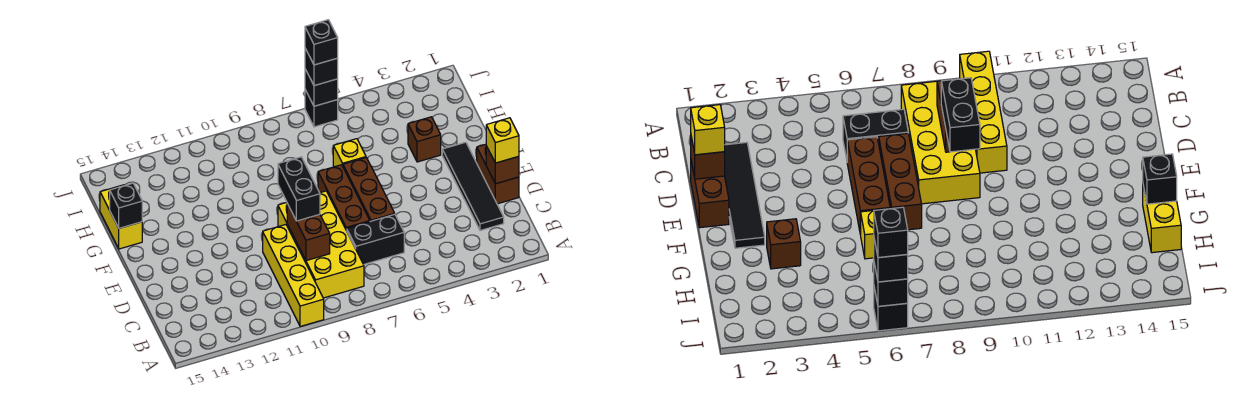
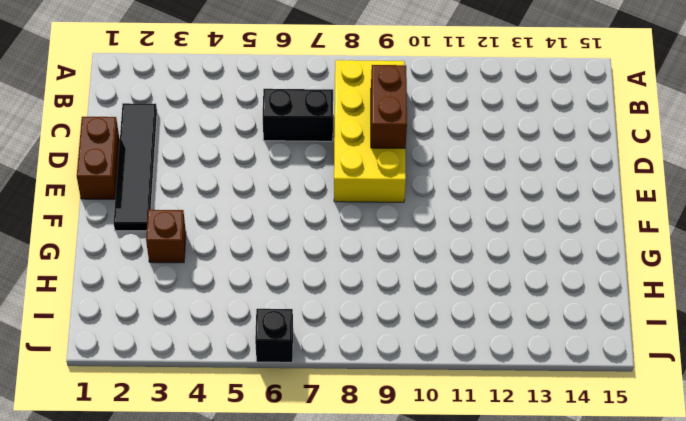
none -> yellow 1x4 brick [263,225,324,326]
none -> brown 1x3 brick [343,158,395,221]
none -> brown 1x3 brick [318,165,370,231]

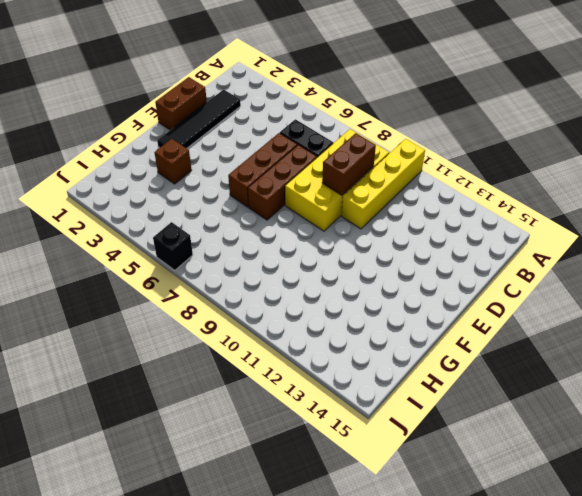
none -> yellow 1x1 brick [333,139,366,167]
none -> yellow 1x2 brick [100,185,142,249]
none -> brown 1x1 brick [486,146,519,184]

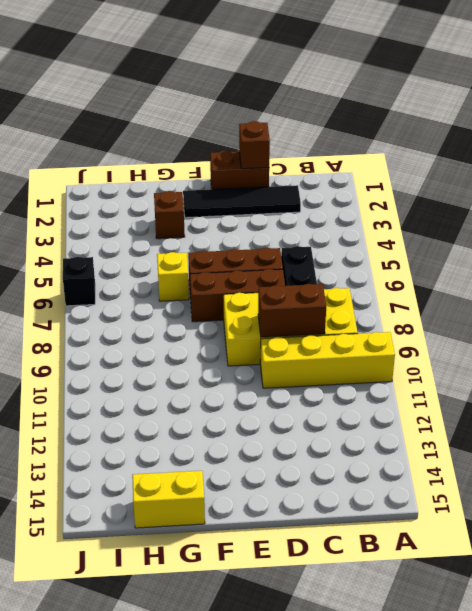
none -> black 1x1 brick [110,183,142,228]
none -> black 1x1 brick [305,69,338,106]
none -> yellow 1x1 brick [486,118,519,163]

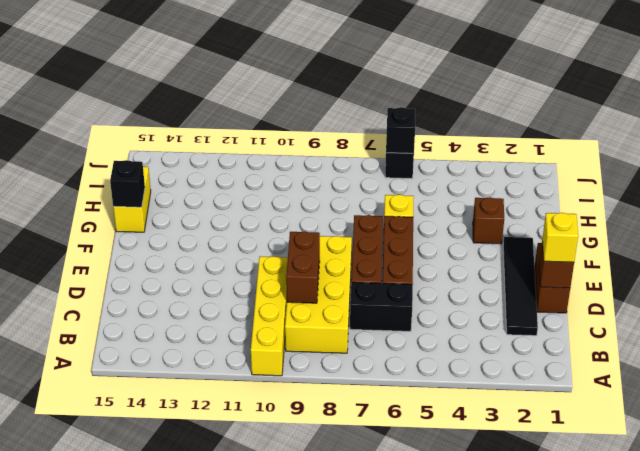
none -> black 1x2 brick [278,157,320,221]
none -> black 1x1 brick [305,48,338,86]
none -> black 1x1 brick [305,20,338,65]

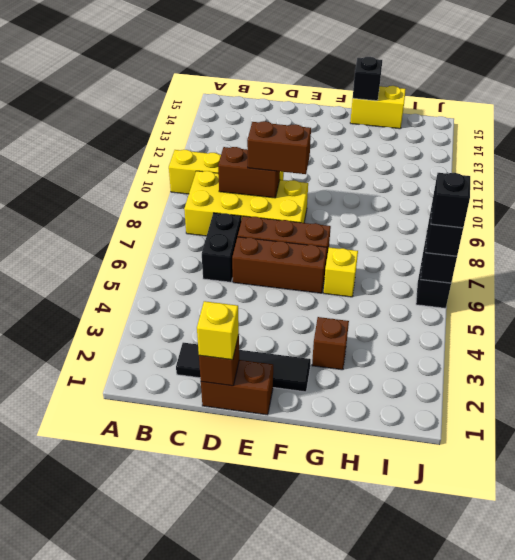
brown 1x2 brick [247,121,311,174] -> black 1x2 brick [278,157,320,221]

